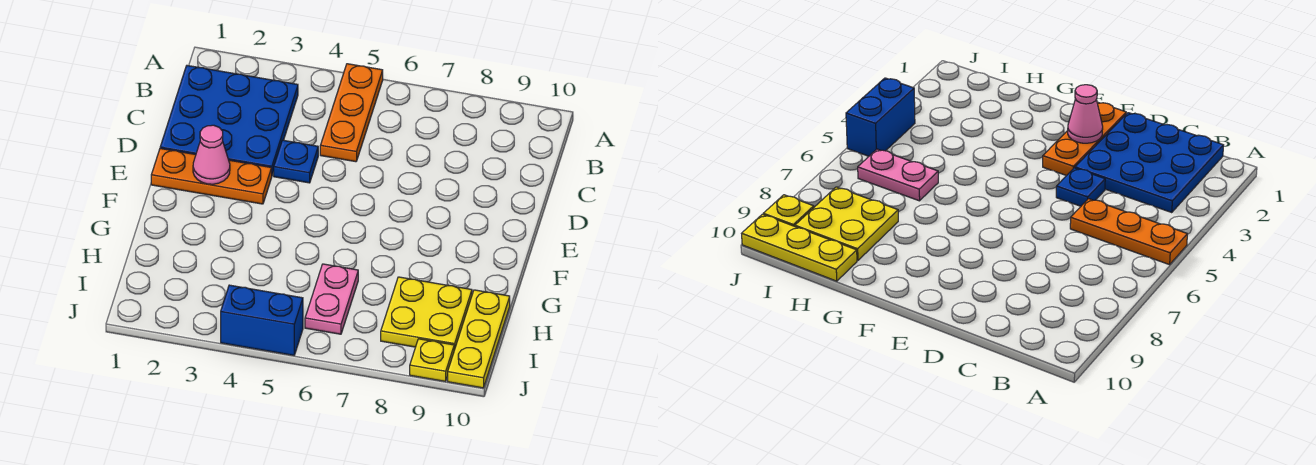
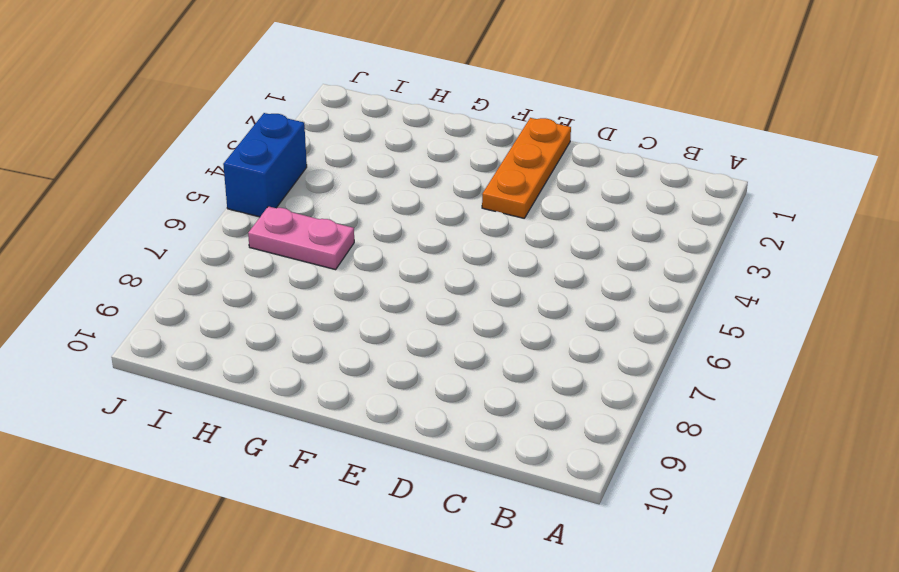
none -> orange 1x3 plate [320,64,383,162]
none -> blue 3x3 plate [160,66,298,175]

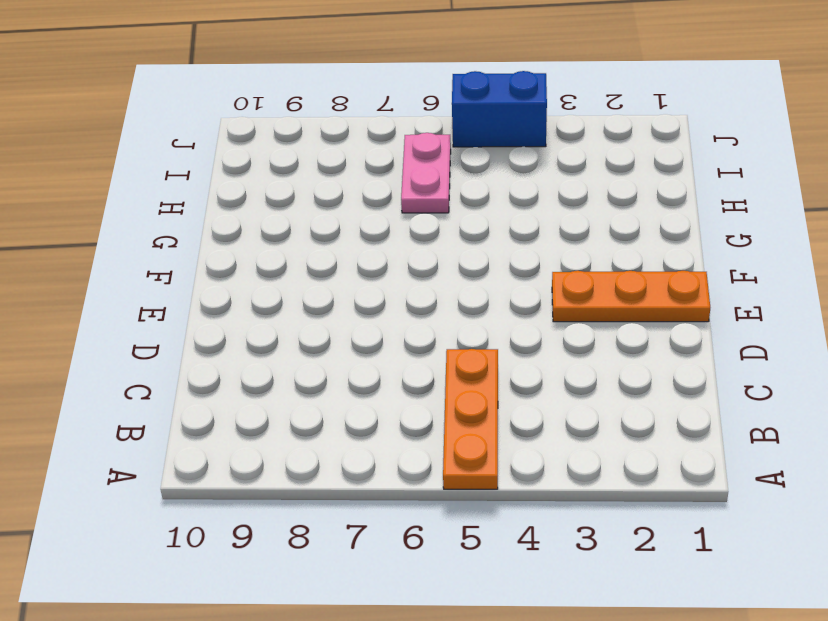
none -> blue 3x3 plate [160,66,298,175]
none -> blue 1x1 plate [274,140,318,183]

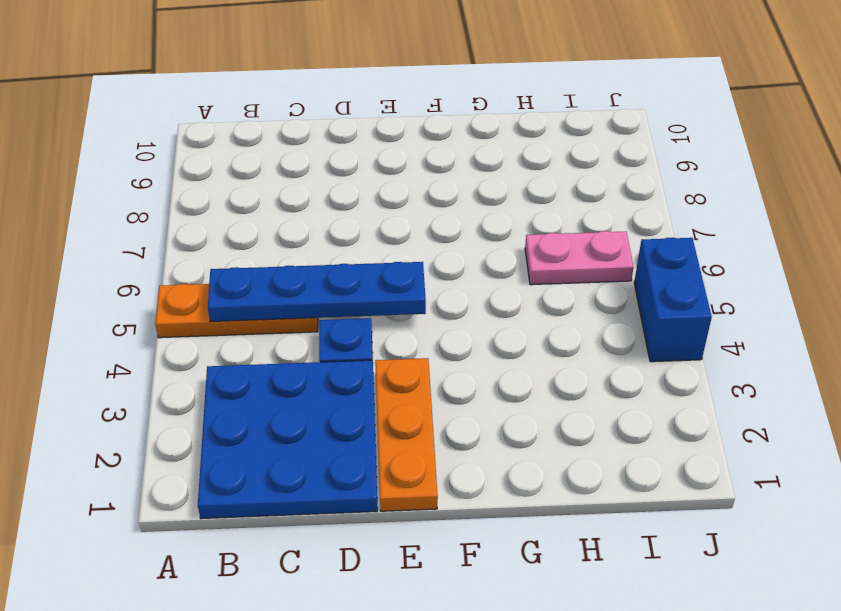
blue 1x4 plate [208,262,426,322] -> none
none -> yellow 2x2 plate [381,277,472,350]
none -> yellow 1x3 plate [448,290,510,388]

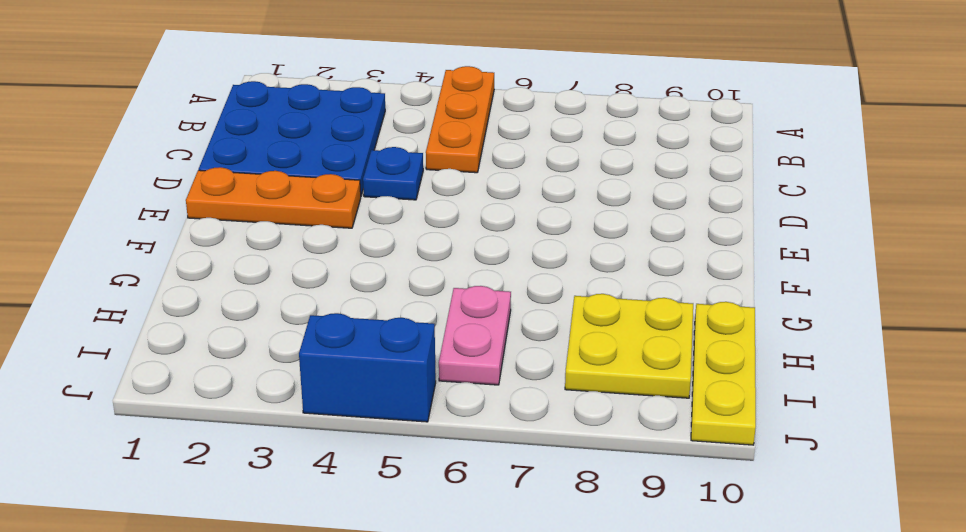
none -> yellow 1x1 plate [410,339,454,381]
none -> pink 1x1 cone [193,125,230,184]

